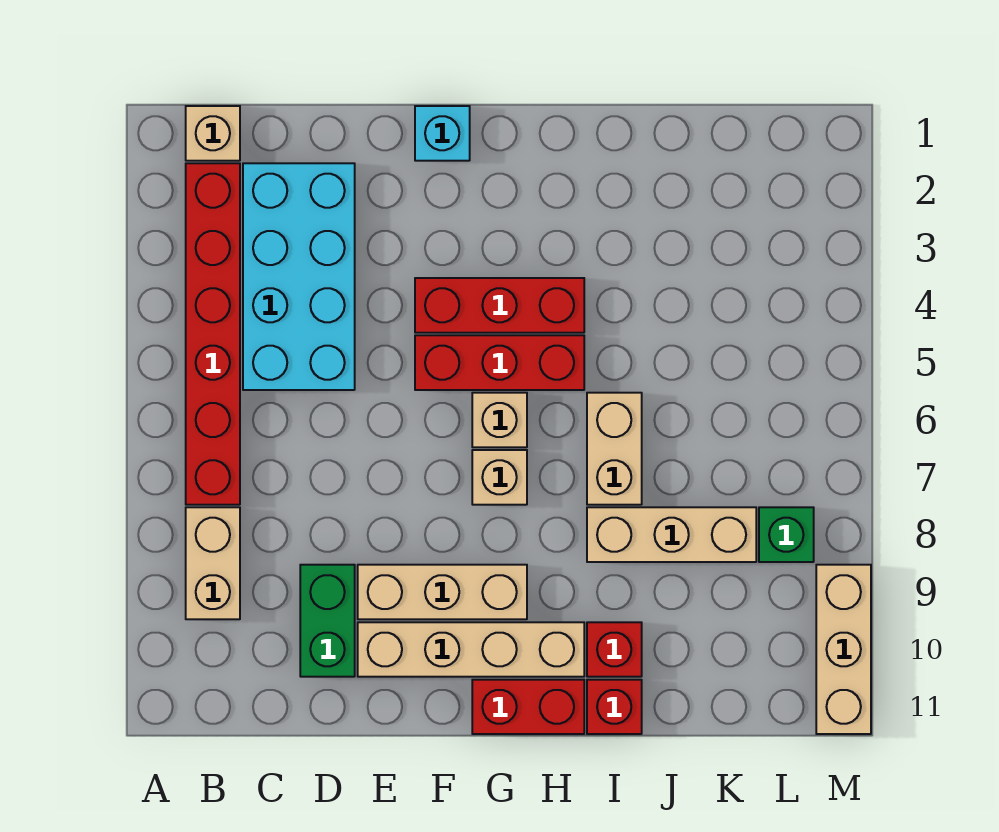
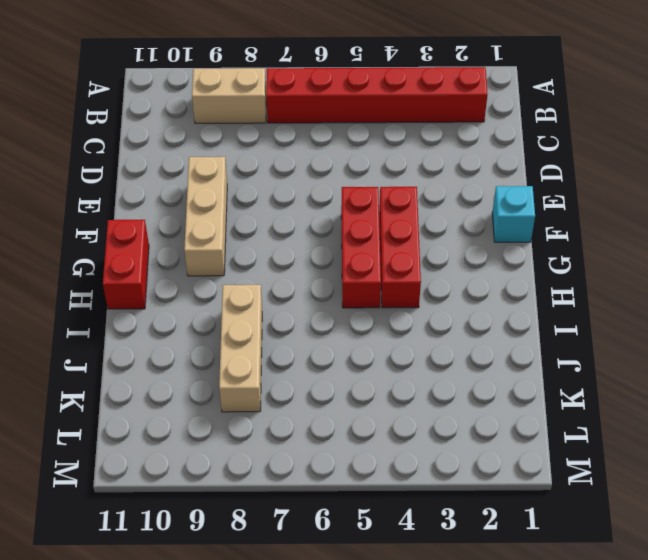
none -> tan 1x1 brick [186,106,240,161]
none -> cyan 2x4 brick [243,163,355,390]
none -> green 1x2 brick [300,565,355,677]

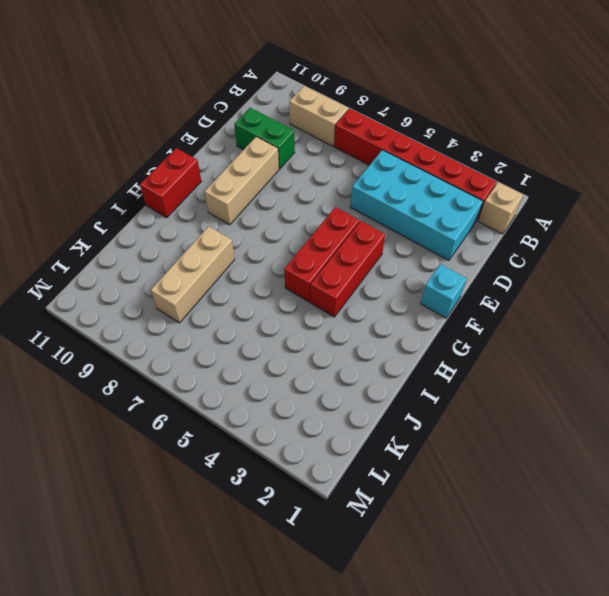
none -> tan 1x4 brick [358,622,584,677]
none -> tan 1x1 brick [472,393,527,447]
none -> tan 1x1 brick [472,450,527,505]

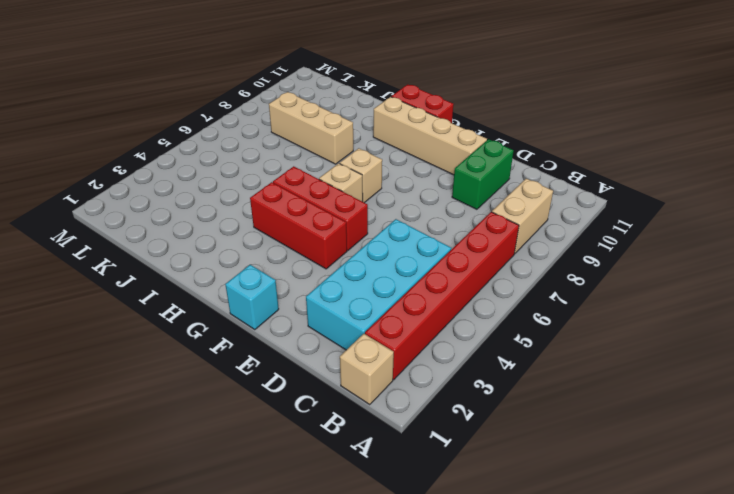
none -> tan 1x3 brick [358,565,527,619]
none -> tan 1x2 brick [587,393,642,505]
none -> red 1x1 brick [587,622,642,677]

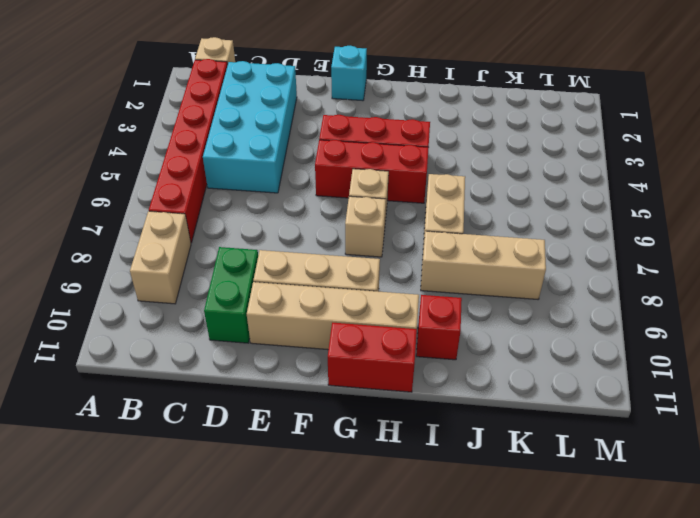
none -> red 1x1 brick [587,680,642,734]
none -> green 1x1 brick [759,507,814,562]
none -> tan 1x3 brick [816,565,871,734]

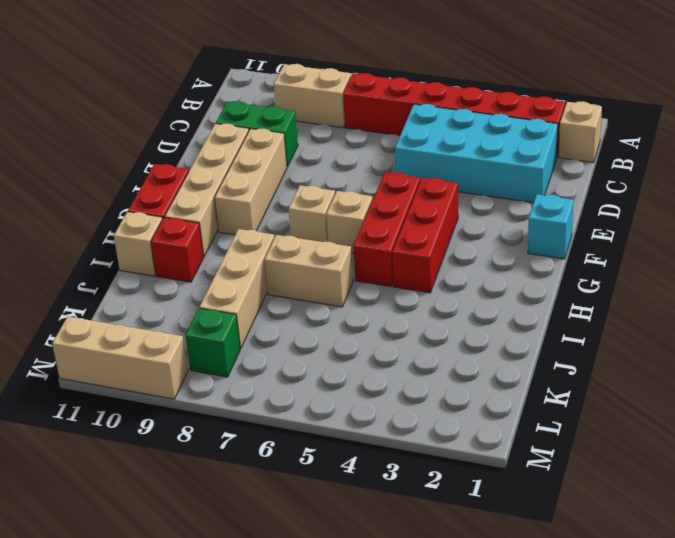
tan 1x1 brick [114,212,162,276] -> red 1x1 brick [587,680,642,734]

